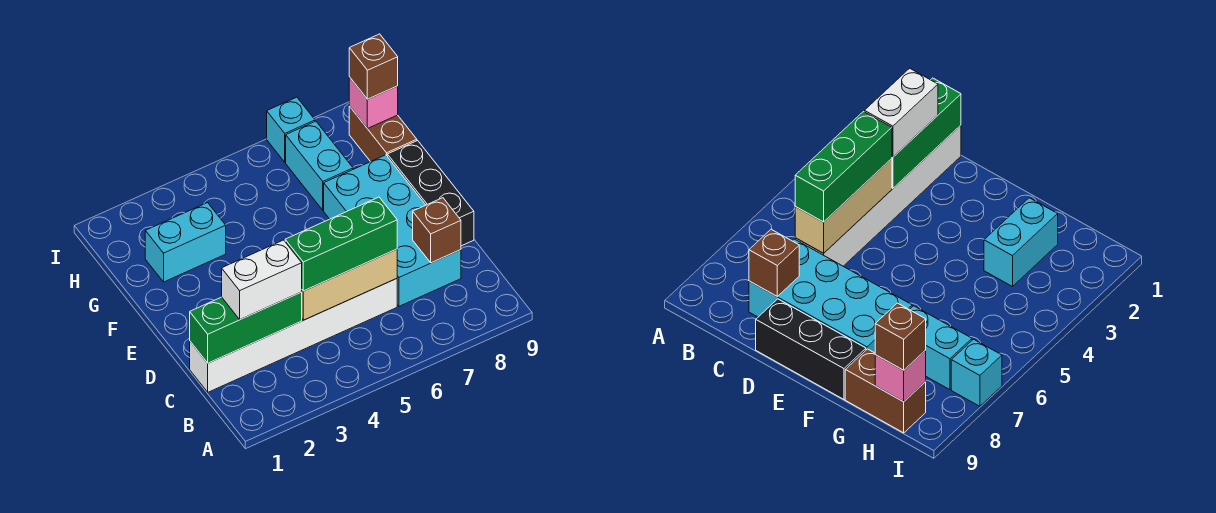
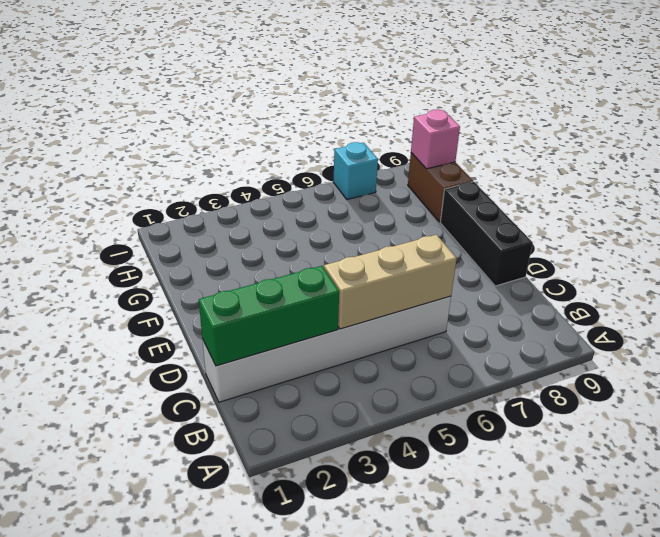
none -> cyan 2x4 brick [324,155,461,306]
none -> cyan 1x2 brick [145,203,226,282]
none -> cyan 1x2 brick [286,121,353,210]

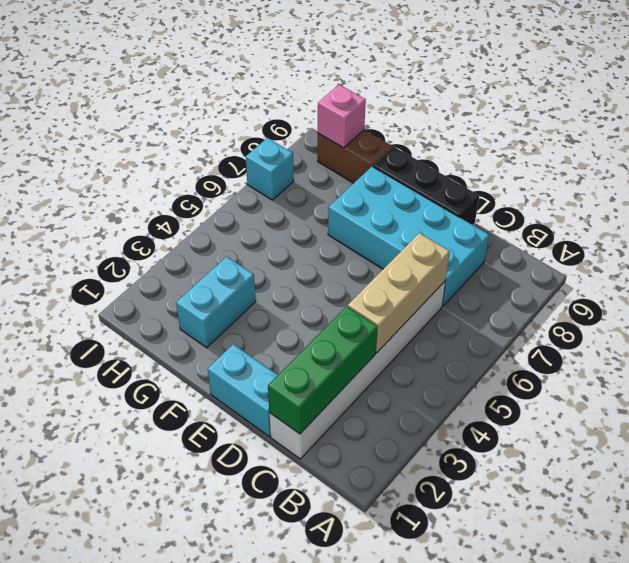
cyan 1x2 brick [208,344,278,436] -> cyan 1x2 brick moved to [286,121,353,210]
none -> brown 1x1 brick [413,198,461,263]
none -> white 1x2 brick [222,240,302,320]
none -> green 1x3 brick [285,197,397,291]

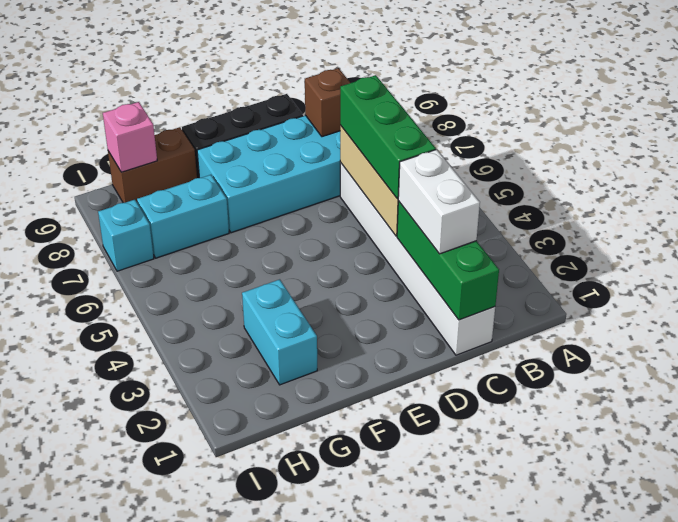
none -> brown 1x1 brick [349,34,398,99]

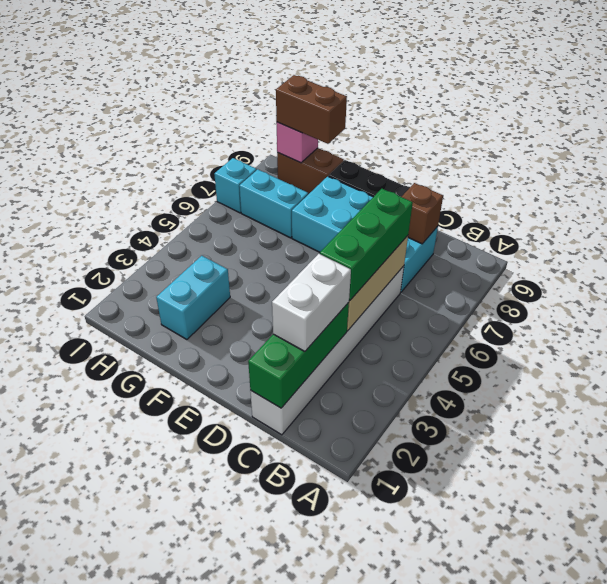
brown 1x2 brick [276,75,347,144] -> brown 1x1 brick [349,34,398,99]

